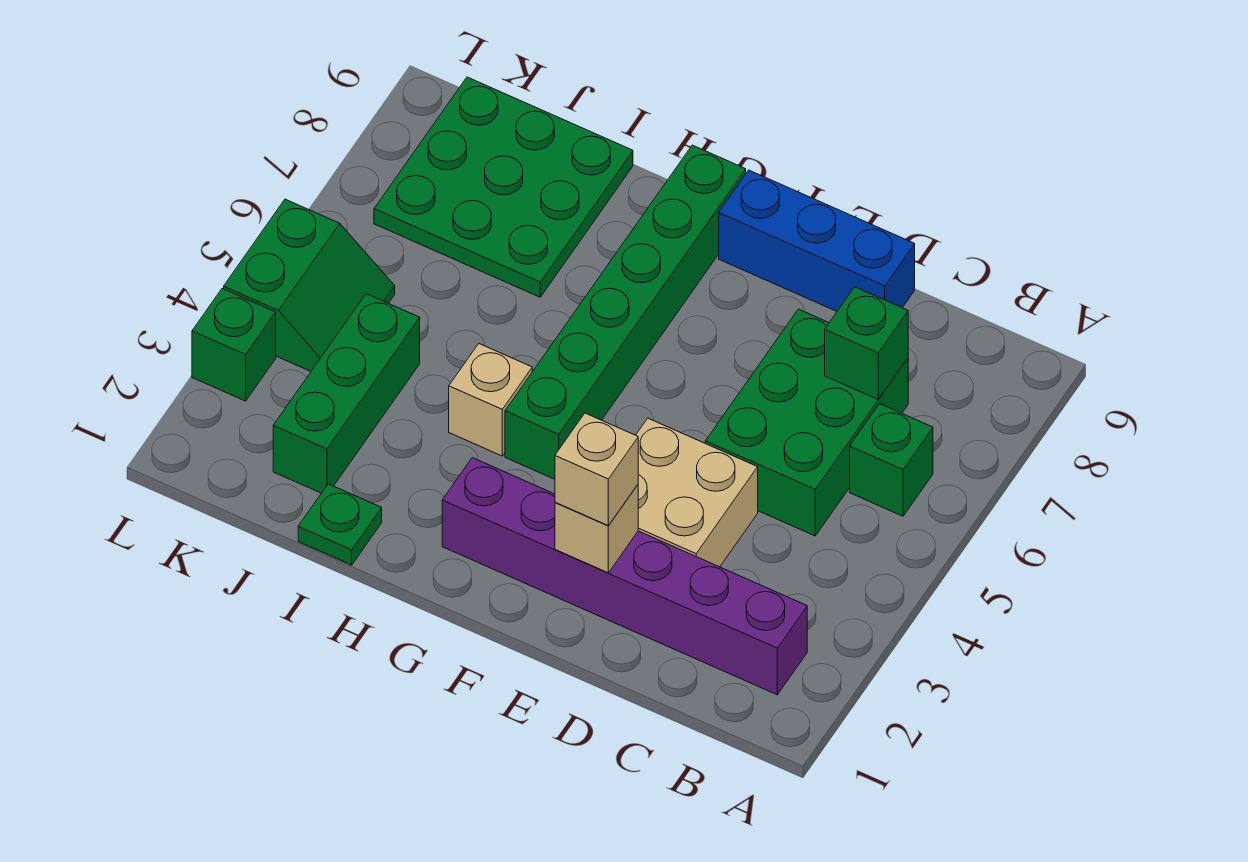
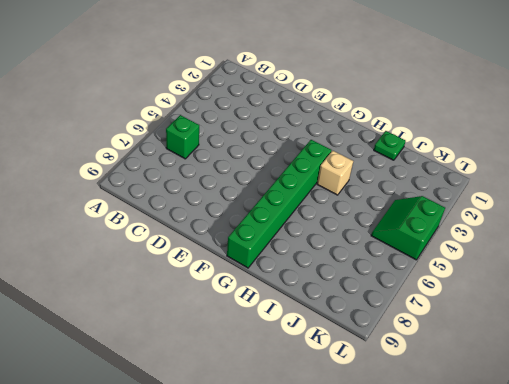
none -> purple 1x6 brick [442,458,807,695]
none -> green 2x3 brick [705,309,908,536]
none -> tan 2x2 brick [636,418,758,567]

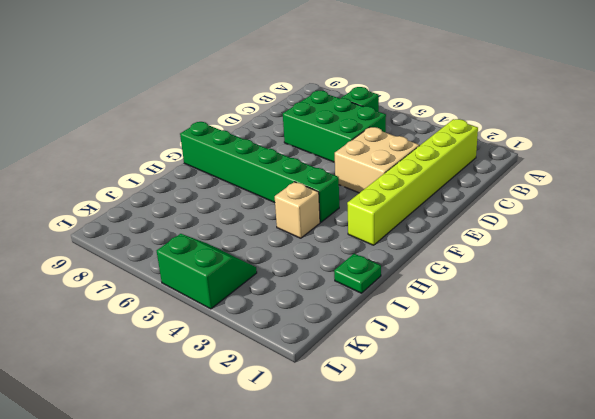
lime 1x6 brick [347,119,478,245] -> purple 1x6 brick [442,458,807,695]
none -> blue 1x3 brick [719,170,915,311]
none -> green 3x3 plate [374,77,633,297]
none -> green 1x3 brick [273,294,420,493]

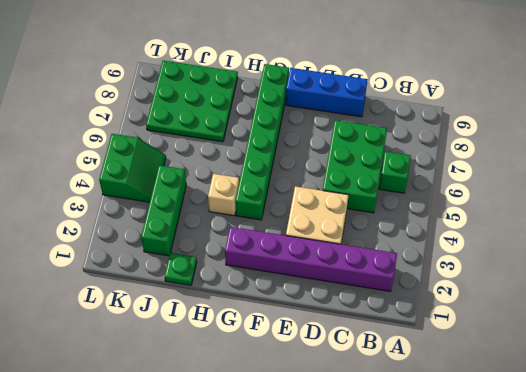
none -> green 1x1 brick [192,289,276,401]
none -> green 1x1 brick [825,287,908,399]
none -> tan 1x1 brick [555,485,638,573]

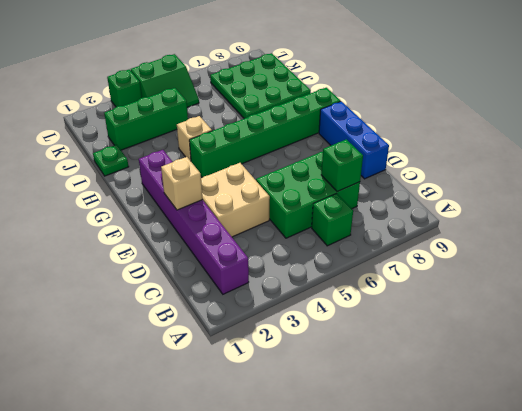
none -> tan 1x1 brick [555,413,638,526]

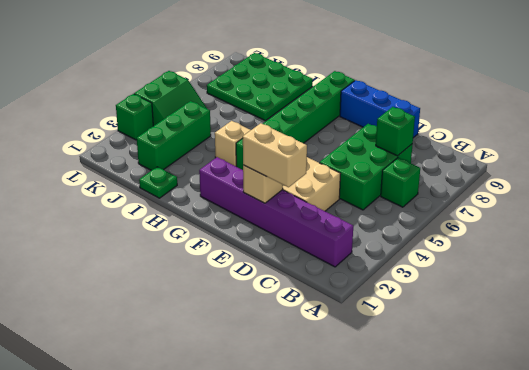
tan 1x2 brick [243,123,307,187] -> tan 1x1 brick [555,413,638,526]

